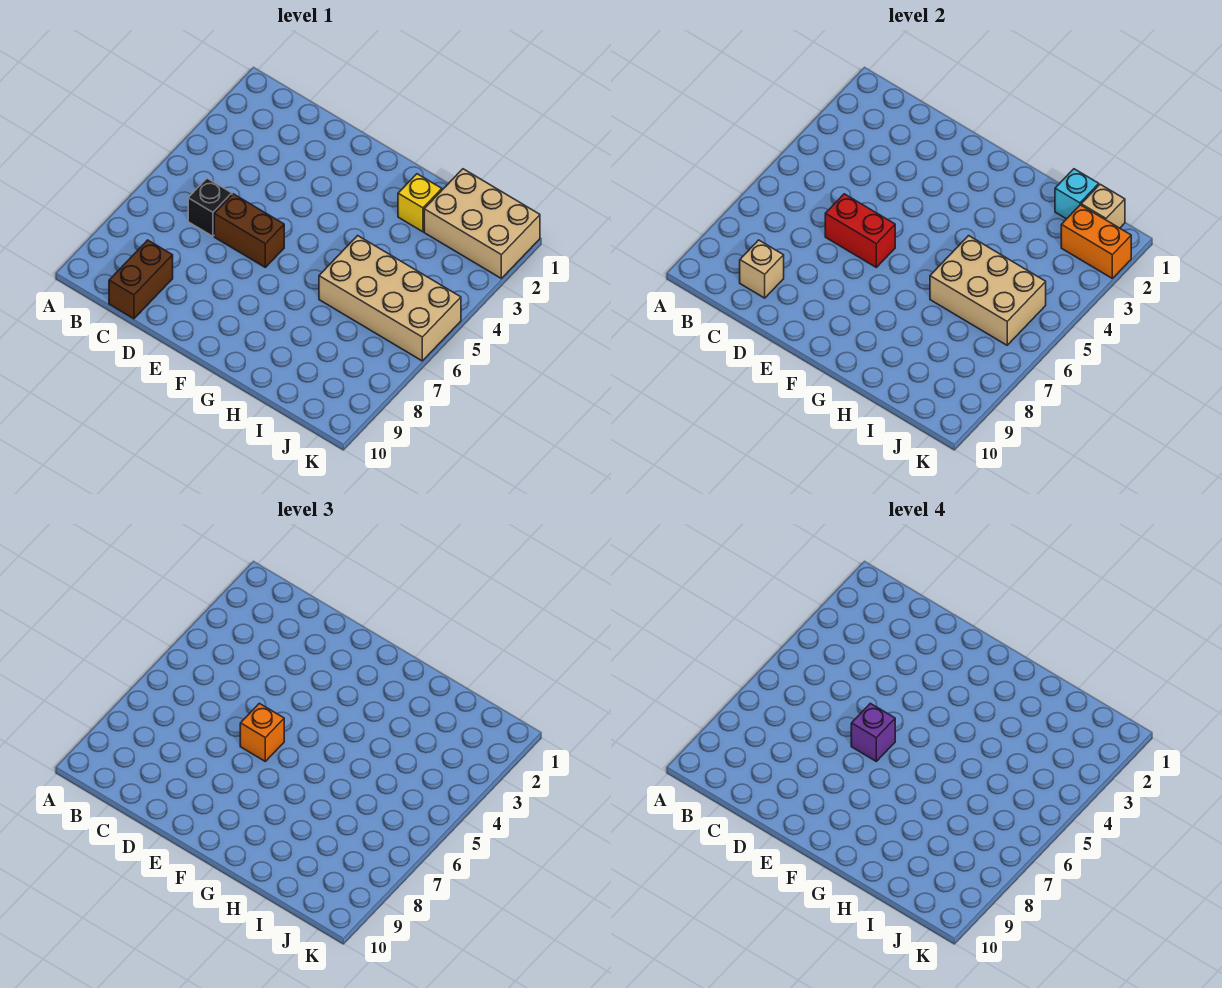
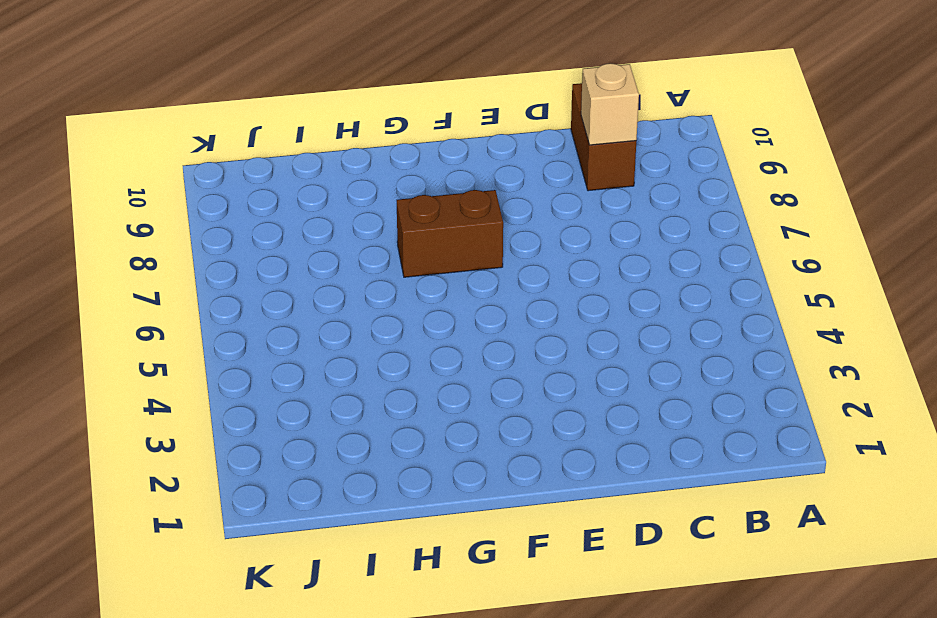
brown 1x2 brick [397,190,503,277] -> brown 1x2 brick moved to [214,194,284,267]
none -> black 1x1 brick [188,178,232,236]
none -> yellow 1x1 brick [398,174,442,232]
none -> tan 2x4 brick [319,236,461,361]

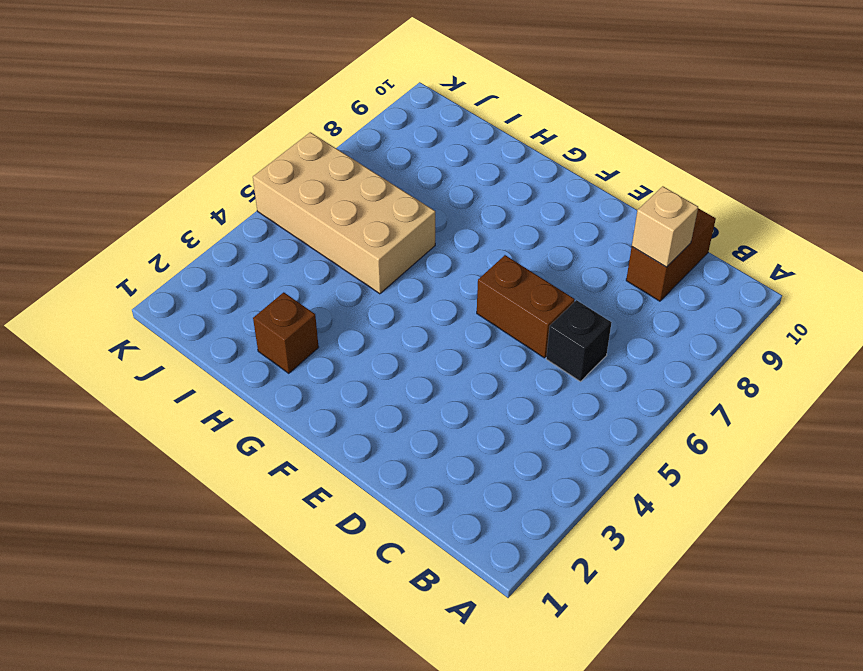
brown 1x1 brick [253,292,319,373] -> yellow 1x1 brick [398,174,442,232]
none -> tan 2x3 brick [424,169,540,278]
none -> red 1x2 brick [825,194,895,267]
none -> tan 2x3 brick [930,236,1046,345]

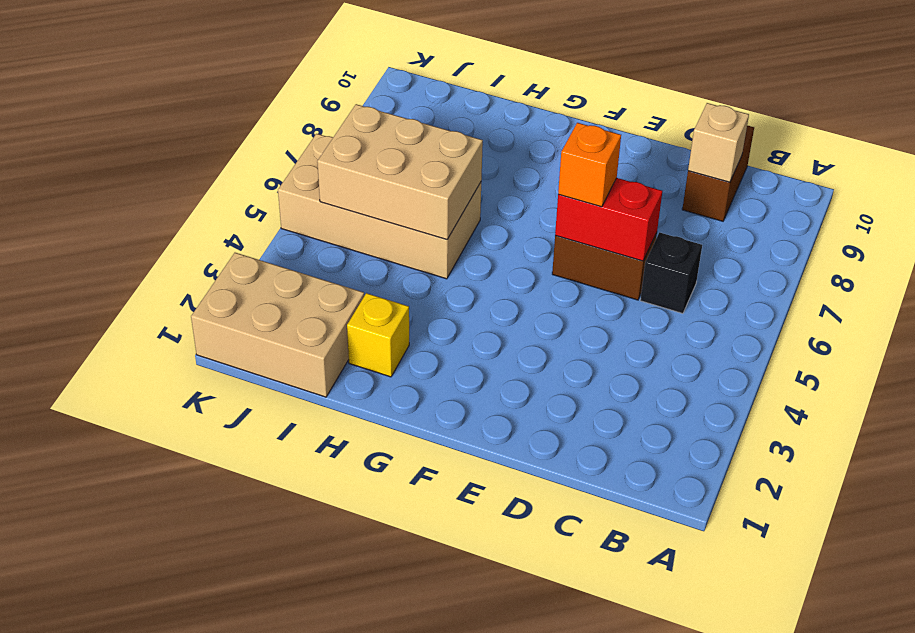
none -> cyan 1x1 brick [1055,169,1099,219]
none -> tan 1x1 brick [1081,184,1125,228]
none -> orange 1x2 brick [1061,205,1131,278]

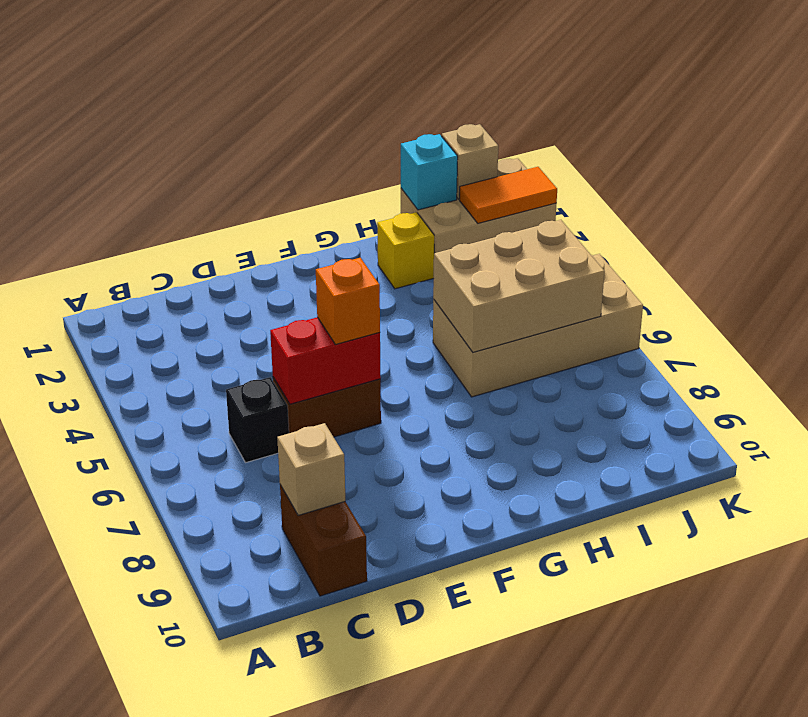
orange 1x2 tile [460,167,557,223] -> orange 1x2 brick [1061,205,1131,278]
none -> purple 1x1 brick [851,703,895,761]

